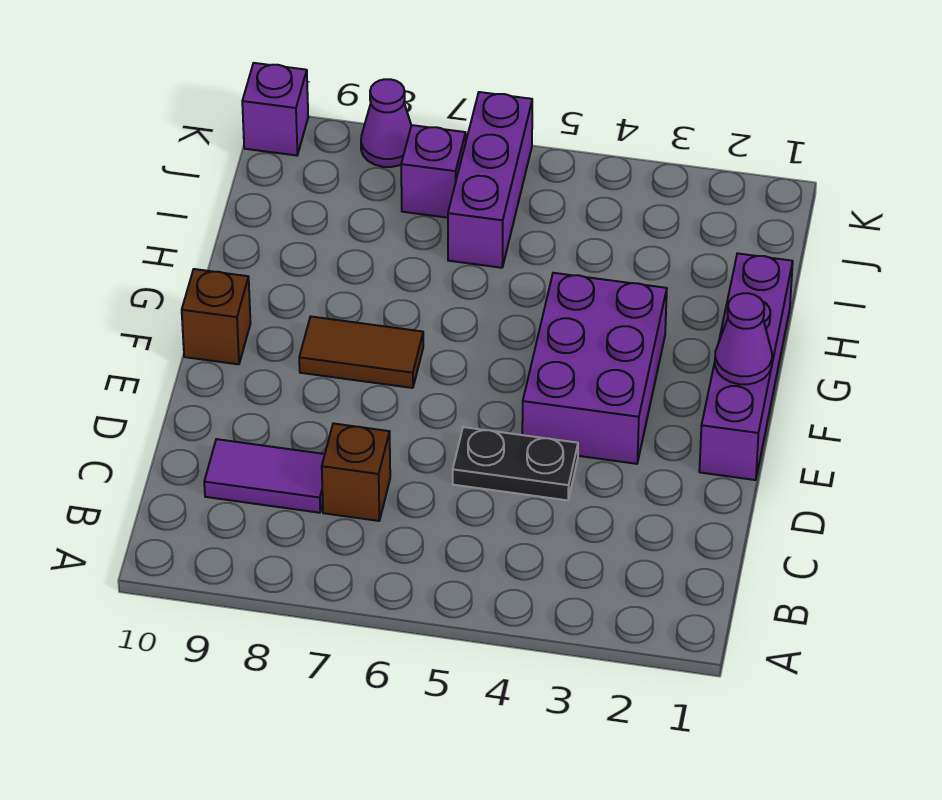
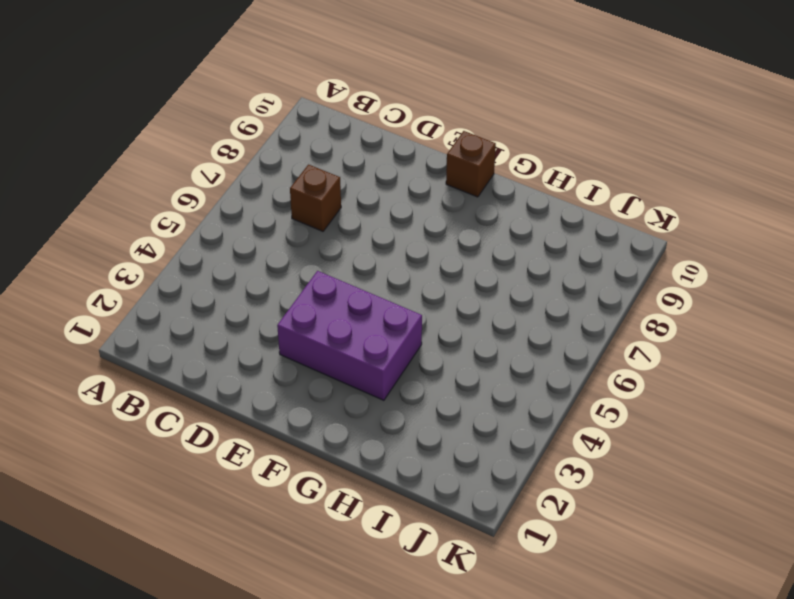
none -> purple 1x2 tile [204,439,325,513]
none -> black 1x2 plate [453,427,578,500]
none -> purple 1x4 brick [699,253,793,480]

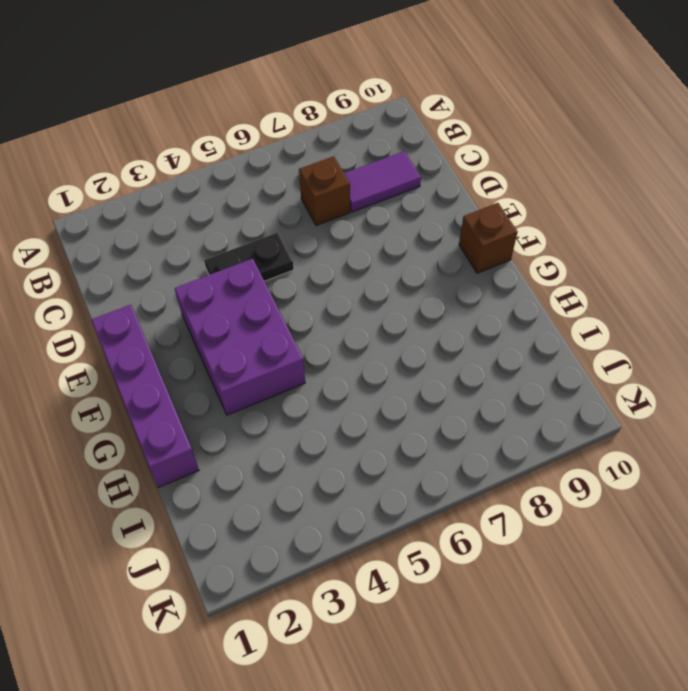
none -> brown 1x2 tile [299,317,423,388]
none -> purple 1x3 brick [448,92,532,268]
none -> purple 1x1 brick [401,125,466,218]

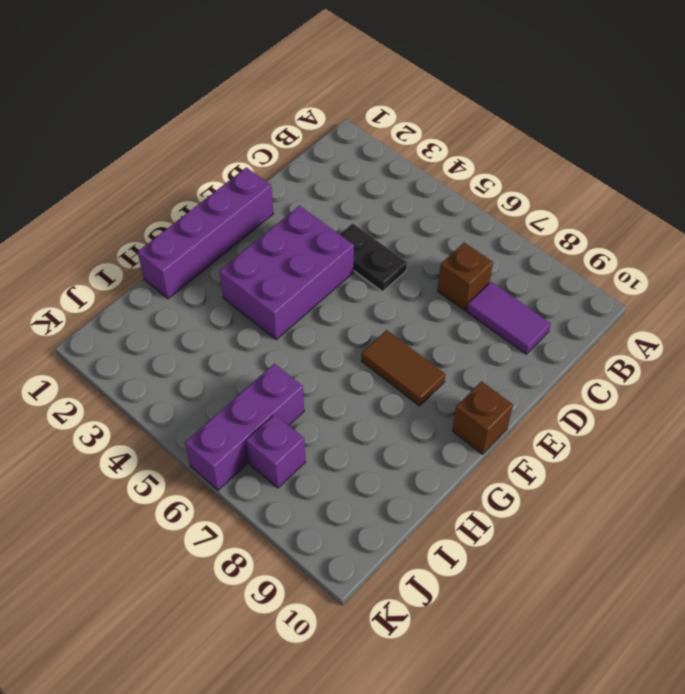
none -> purple 1x1 cone [361,79,411,167]
none -> purple 1x1 brick [242,63,308,156]
none -> purple 1x1 cone [715,293,772,384]

